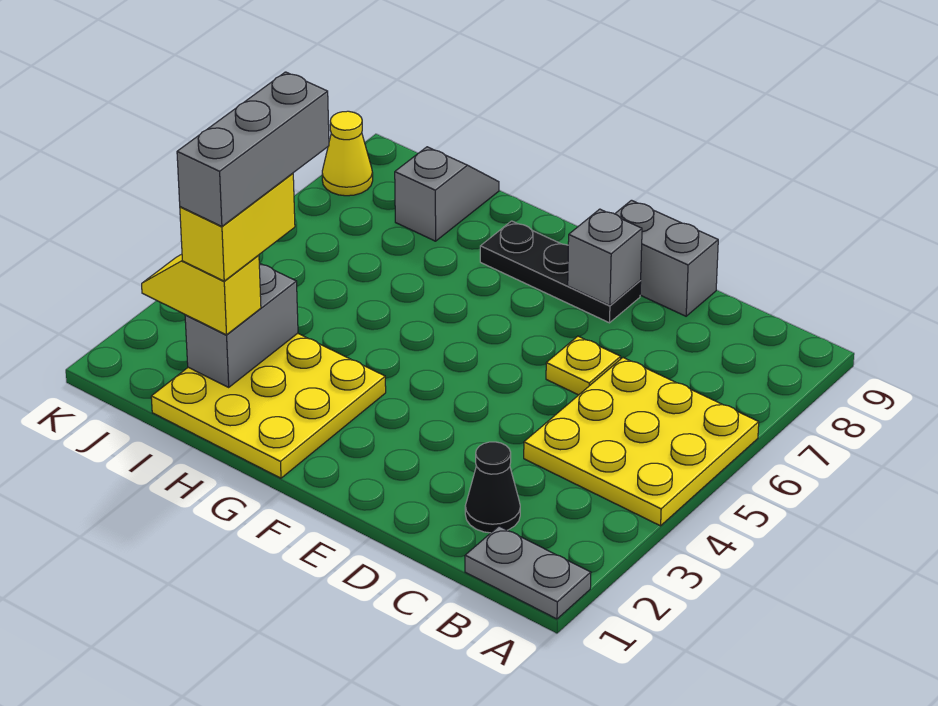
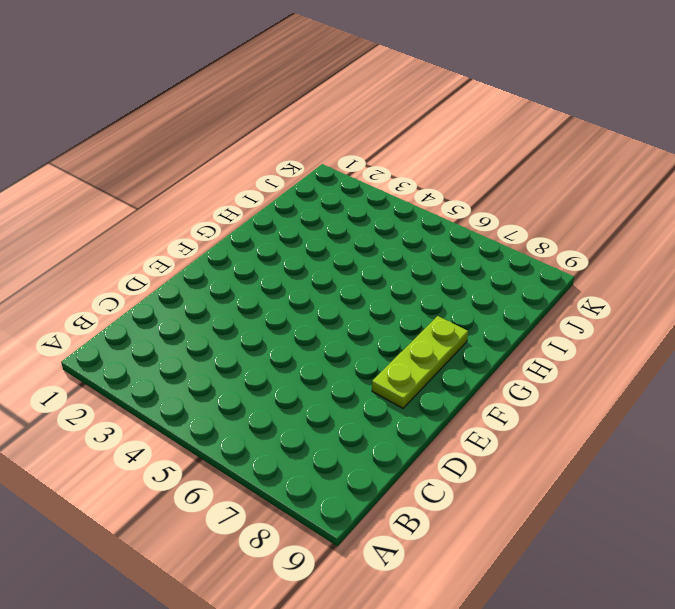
lime 1x3 plate [372,316,468,408] -> black 1x3 plate [480,221,641,323]
none -> grey 1x2 plate [465,526,591,619]
none -> yellow 3x3 plate [524,358,759,526]
none -> black 1x1 cone [465,442,520,533]

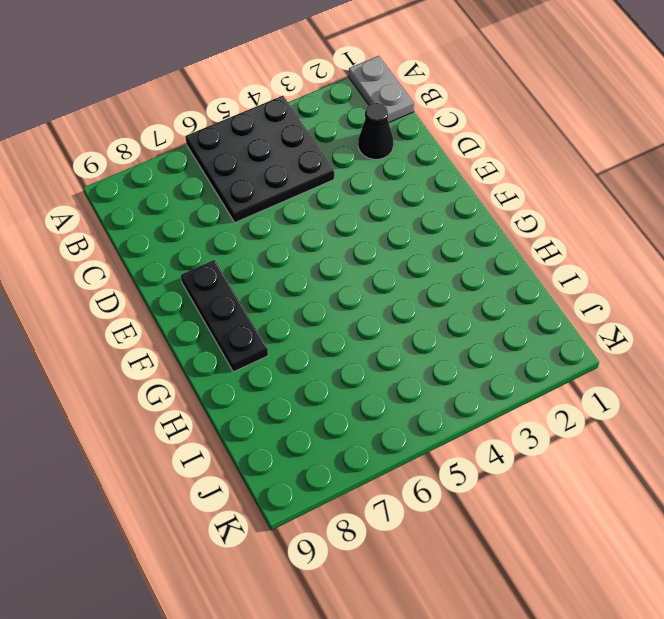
black 3x3 plate [185,96,334,223] -> yellow 3x3 plate [524,358,759,526]
none -> yellow 1x1 plate [546,336,621,395]
none -> grey 1x2 brick [615,200,718,316]
none -> yellow 3x3 plate [151,333,386,478]

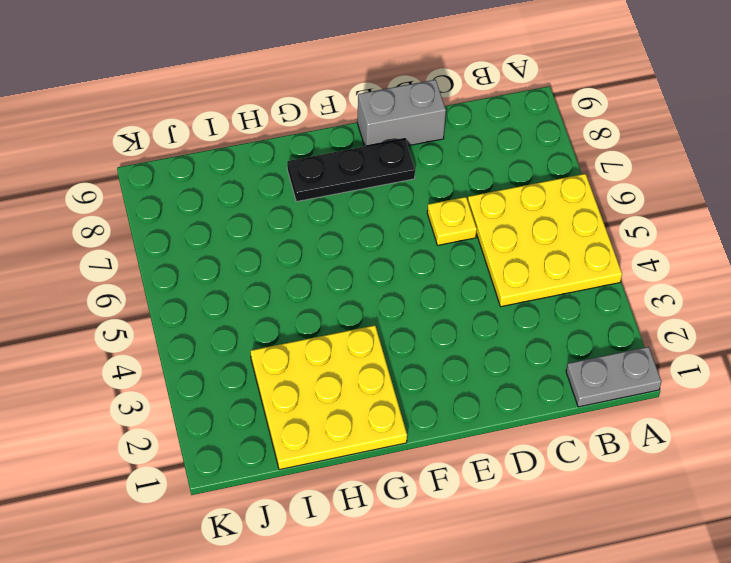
none -> black 1x1 cone [465,442,520,533]
none -> grey 1x2 slope [395,147,499,241]
none -> yellow 1x1 cone [322,111,373,196]

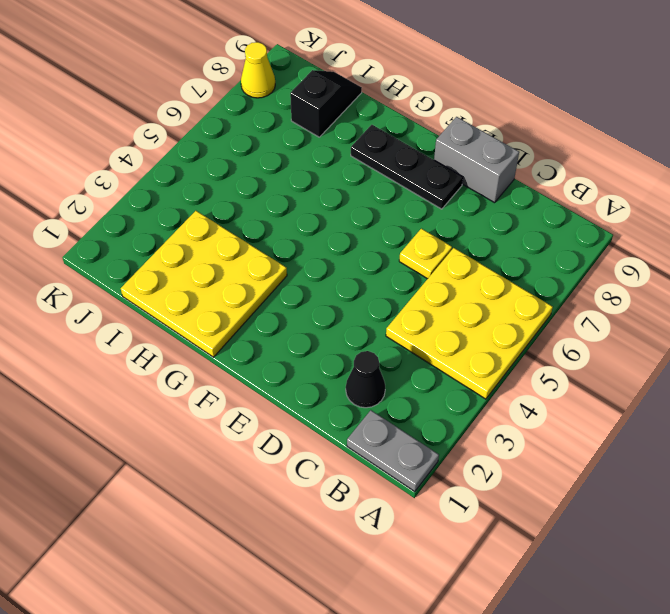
black 1x2 slope [290,70,362,137] -> grey 1x2 slope [395,147,499,241]
none -> grey 1x1 brick [568,209,642,306]
none -> grey 1x2 brick [185,263,298,387]
none -> yellow 1x2 slope [142,254,261,335]

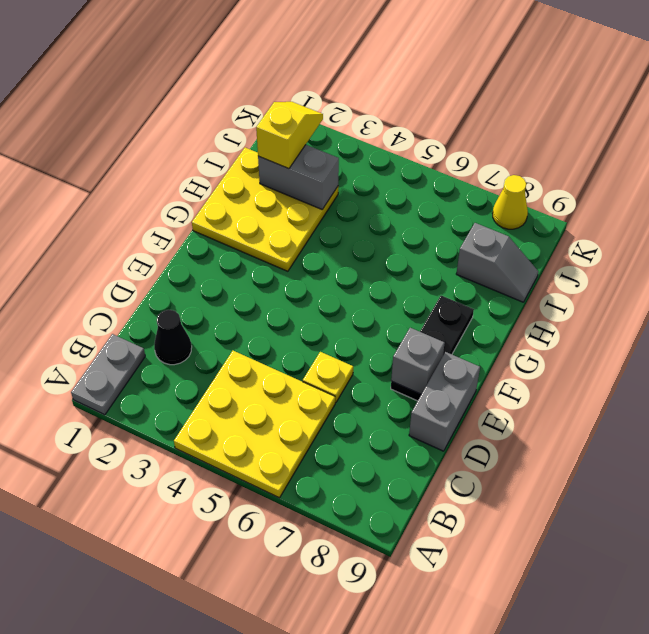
none -> yellow 1x2 brick [180,173,295,281]
none -> grey 1x3 brick [177,72,329,226]

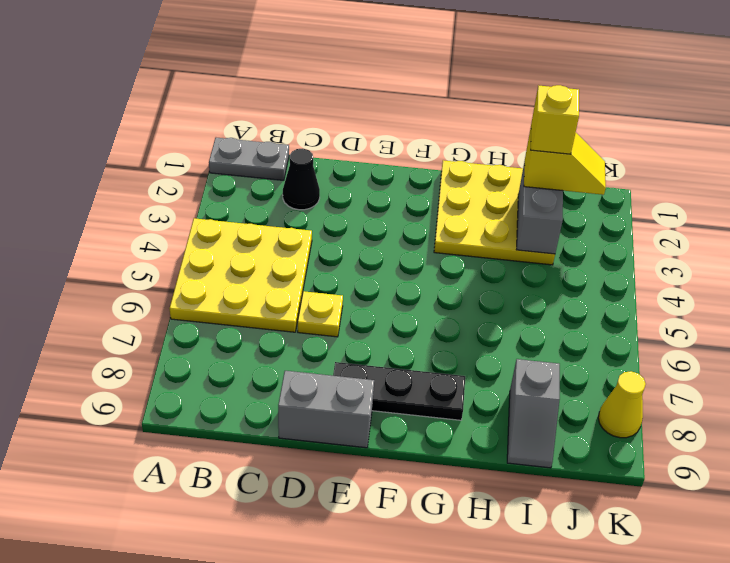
yellow 1x1 brick [531,85,579,154] -> yellow 1x2 brick [180,173,295,281]
none -> grey 1x1 brick [568,209,642,306]
none -> grey 1x3 brick [177,72,329,226]

